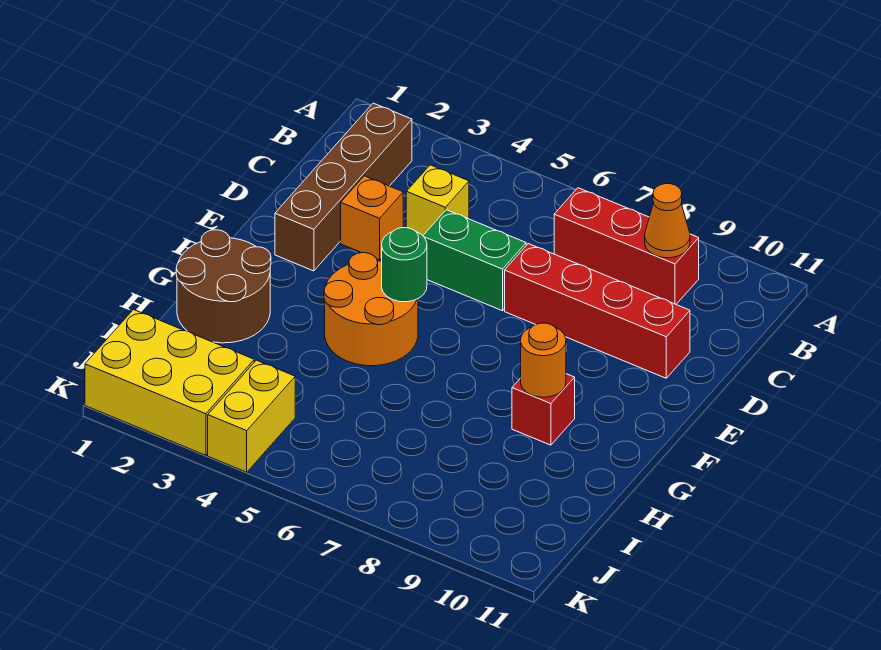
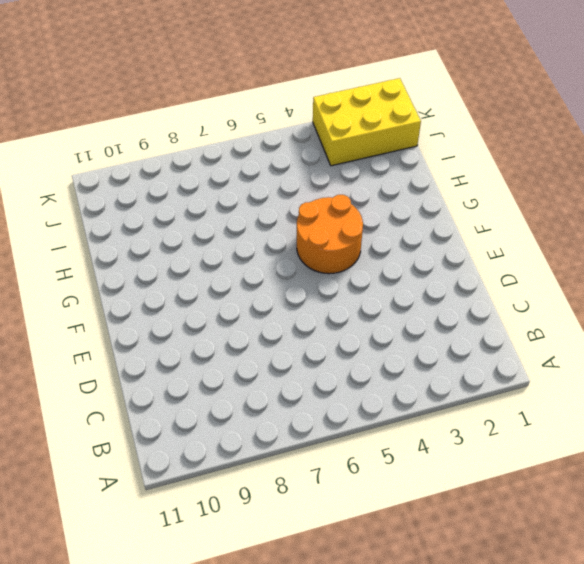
none -> brown 1x4 brick [275,103,412,271]
none -> red 1x3 brick [554,188,699,304]
none -> yellow 1x1 brick [406,165,469,236]

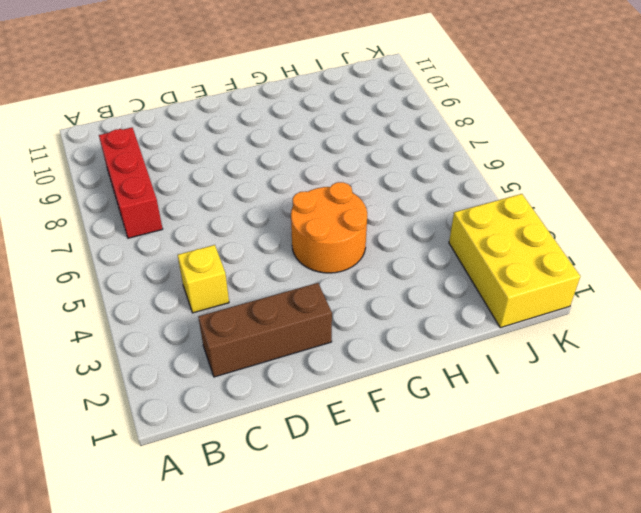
brown 1x3 brick [198,283,332,377] -> brown 1x4 brick [275,103,412,271]
none -> orange 1x1 brick [341,176,403,260]
none -> green 1x2 brick [423,210,526,311]
none -> red 1x4 brick [505,244,690,378]

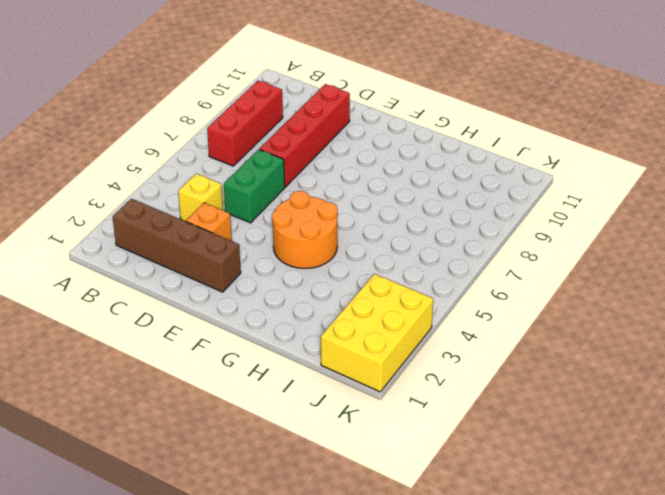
none -> brown 2x2 round brick [176,230,271,343]
none -> red 1x1 brick [512,374,575,445]
none -> yellow 1x2 brick [208,360,295,472]

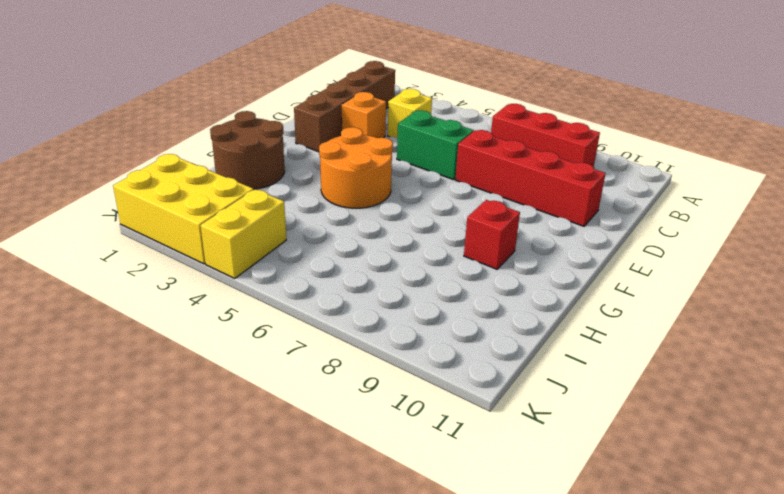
none -> orange 1x1 cone [645,184,690,258]
none -> green 1x1 round brick [382,228,427,302]
none -> orange 1x1 round brick [521,323,566,397]

